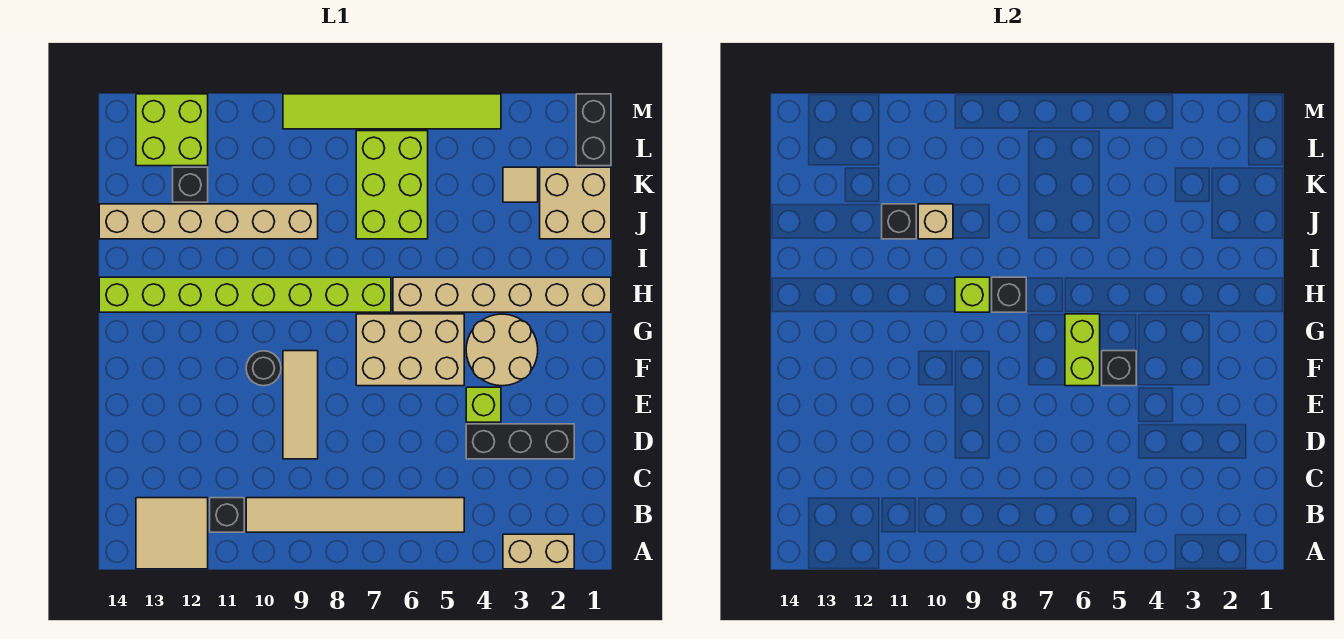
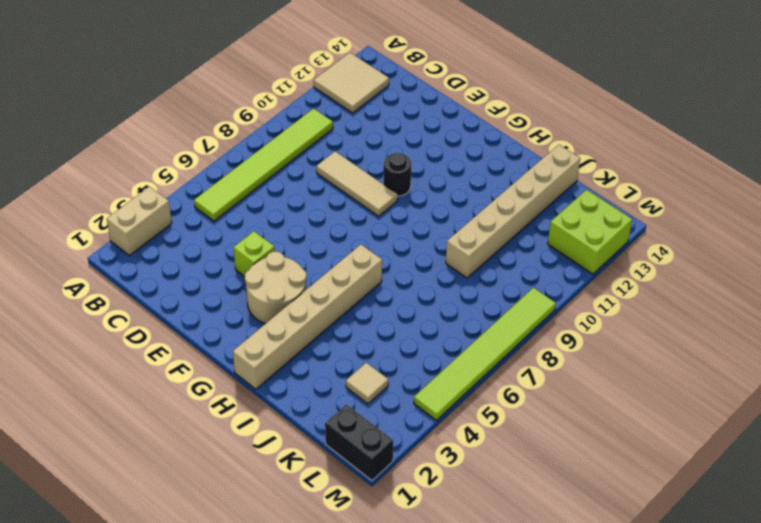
lime 1x6 tile [194,109,333,221] -> tan 1x6 tile [246,498,464,532]
none -> black 1x1 brick [210,498,244,532]
none -> black 1x3 brick [466,424,574,459]
none -> tan 2x3 brick [356,314,464,386]

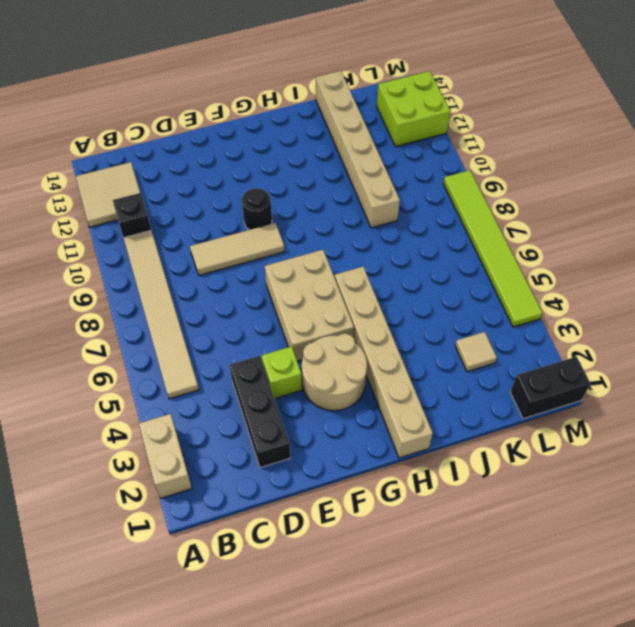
none -> lime 1x8 brick [99,277,391,312]
none -> tan 2x2 brick [540,167,611,239]
none -> lime 2x3 brick [356,131,428,239]

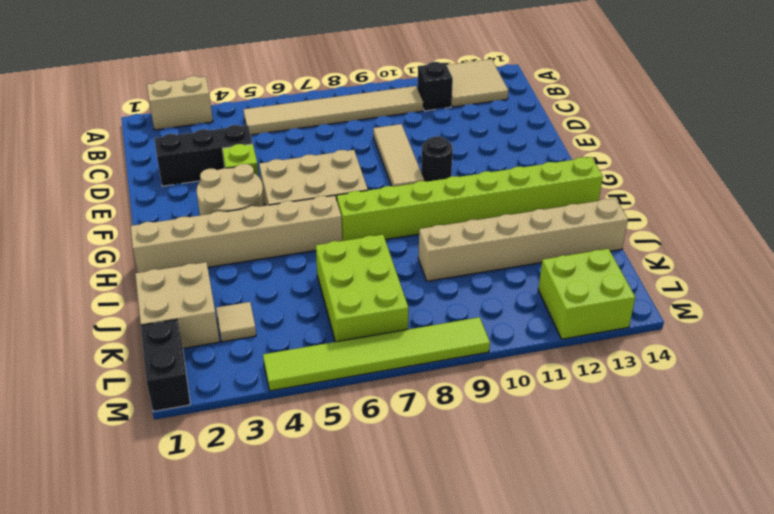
none -> black 1x1 brick [173,167,208,202]
none -> black 1x1 brick [1102,351,1136,386]
none -> lime 1x2 brick [1065,314,1100,386]

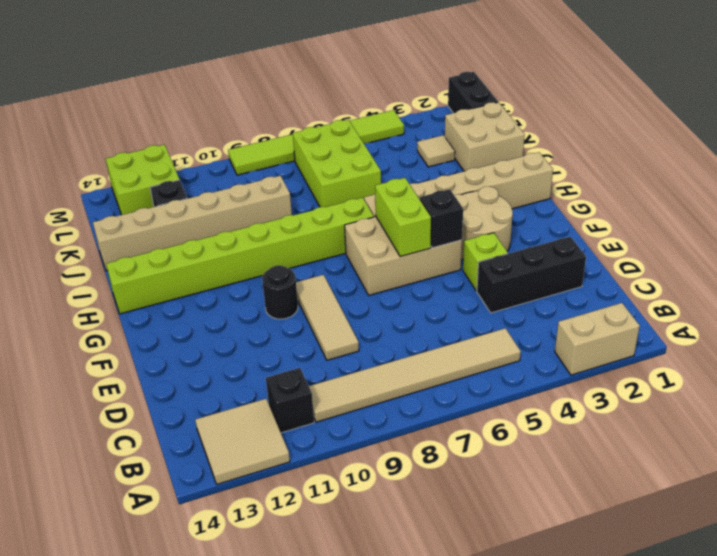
none -> black 1x1 brick [992,277,1026,312]
none -> lime 1x1 brick [955,277,990,312]
none -> tan 1x1 brick [918,204,953,239]

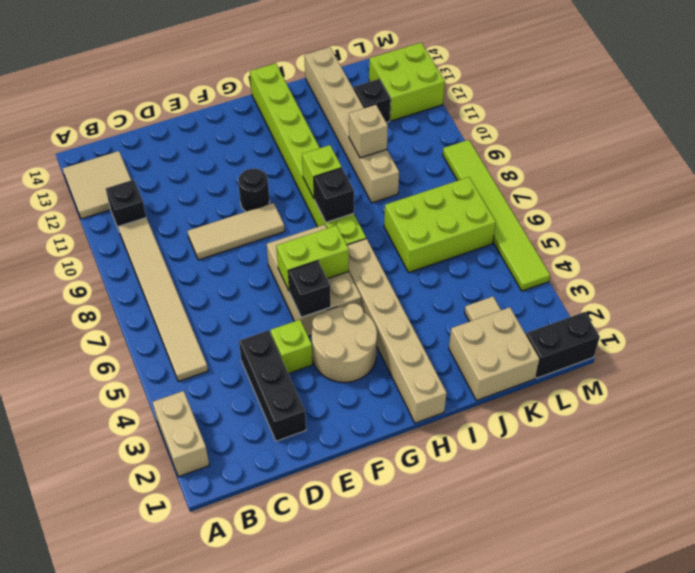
none -> black 1x1 brick [882,204,916,239]

